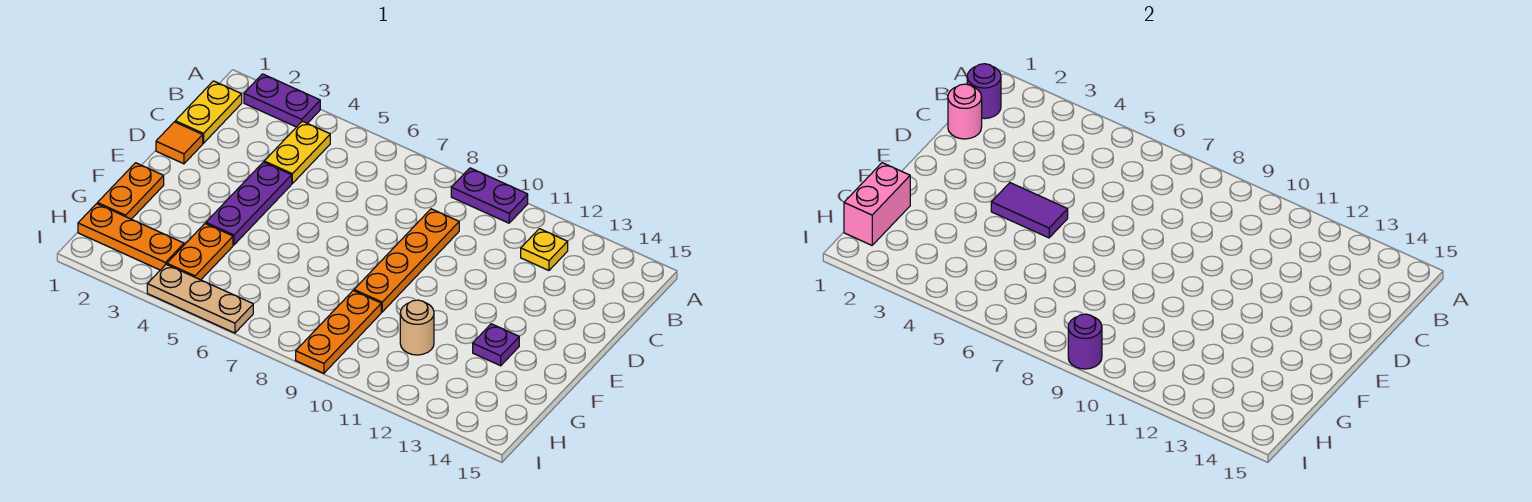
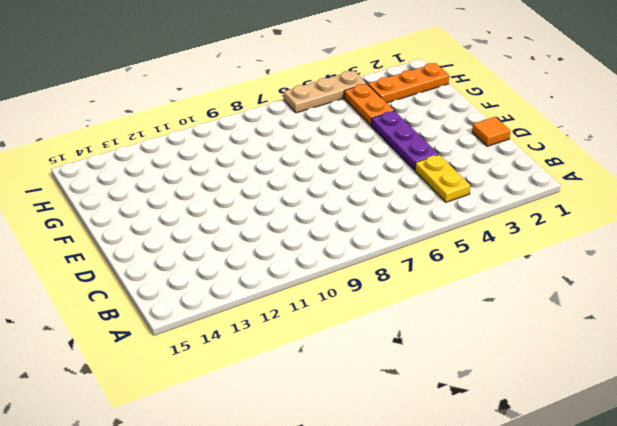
none -> purple 1x2 plate [244,74,320,127]
none -> purple 1x2 plate [451,168,528,223]
none -> yellow 1x2 plate [175,81,242,143]

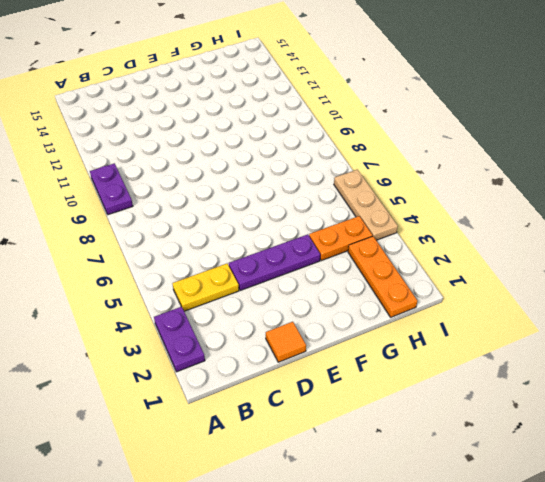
none -> yellow 1x2 plate [175,81,242,143]
none -> yellow 1x1 plate [521,229,568,270]
none -> orange 1x4 plate [354,209,459,312]

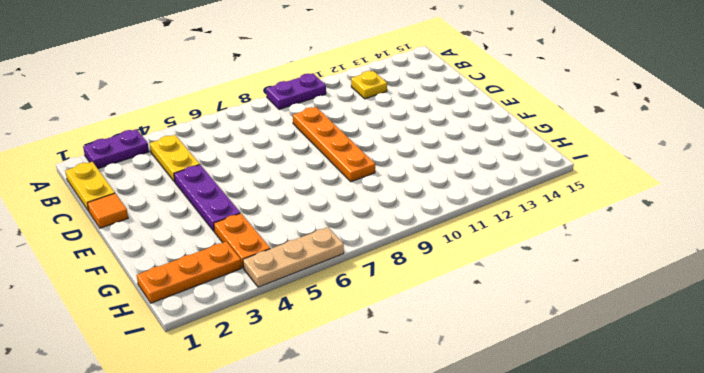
none -> orange 1x2 plate [97,163,164,219]
none -> purple 1x1 plate [473,324,519,366]
none -> orange 1x3 plate [296,291,381,373]

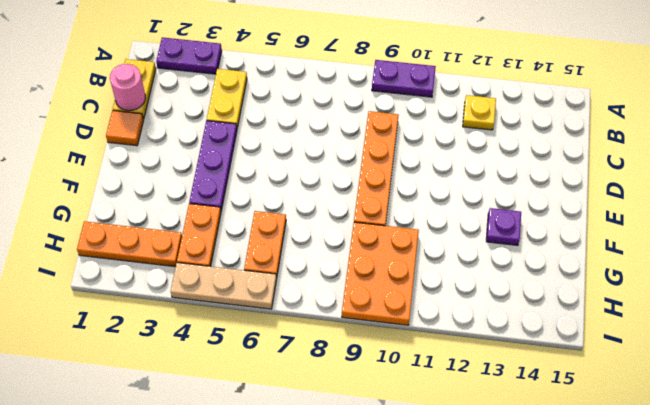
orange 1x2 plate [244,211,286,278] -> orange 1x2 plate moved to [97,163,164,219]
orange 2x3 plate [342,222,419,325] -> orange 1x3 plate [296,291,381,373]
none -> tan 1x1 round brick [400,300,434,355]
none -> purple 1x1 round brick [967,64,1001,119]
none -> purple 1x2 tile [991,183,1068,238]

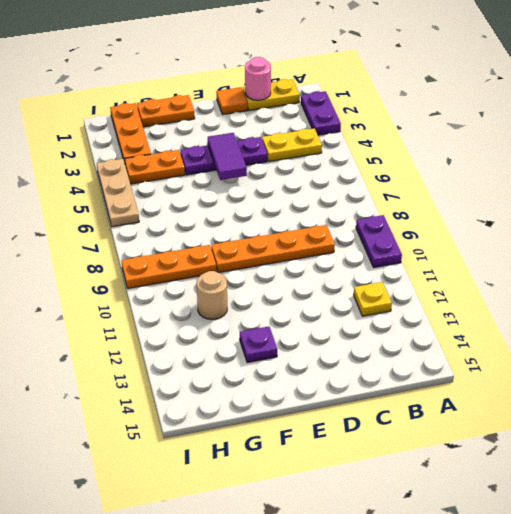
none -> purple 1x1 round brick [967,64,1001,119]
none -> pink 1x2 brick [844,163,910,245]
none -> purple 1x1 round brick [1068,314,1102,369]

